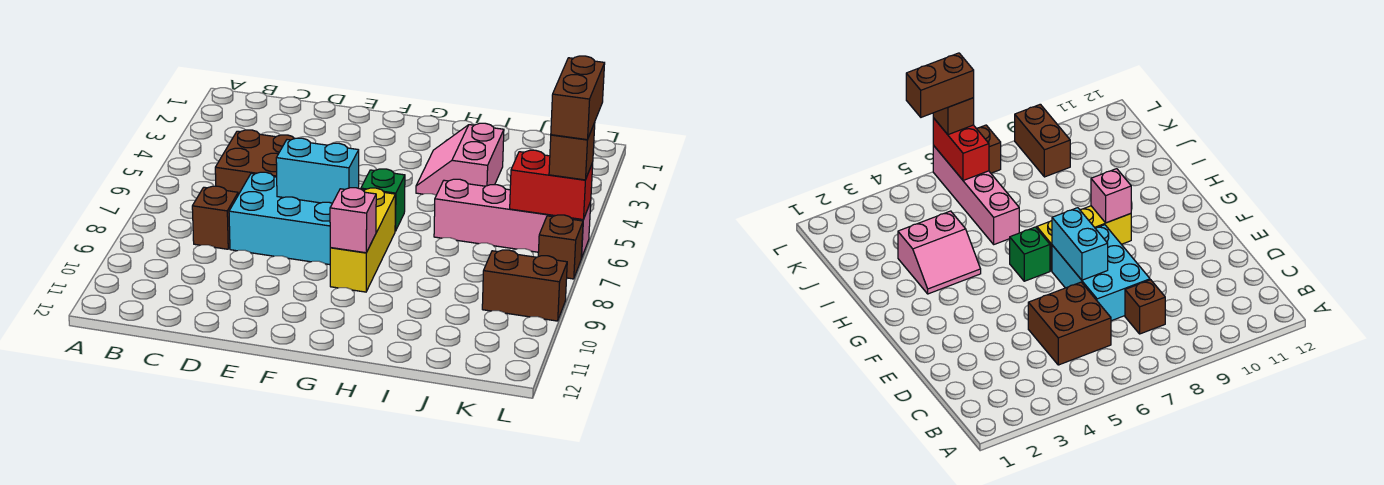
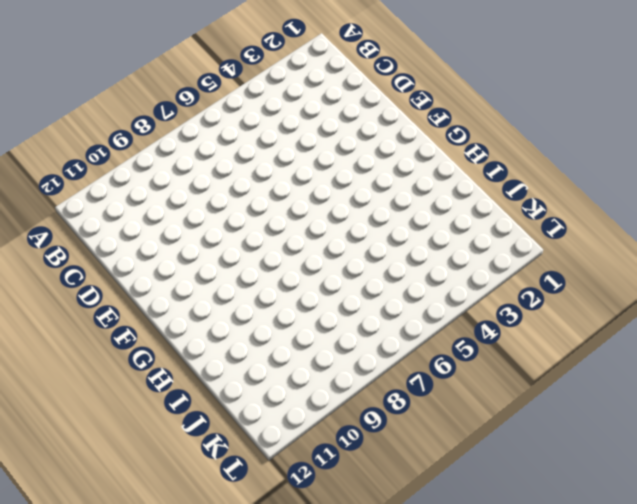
none -> brown 2x2 brick [215,130,294,195]
none -> brown 1x1 brick [192,186,238,249]
none -> cyan 2x3 brick [229,172,332,265]

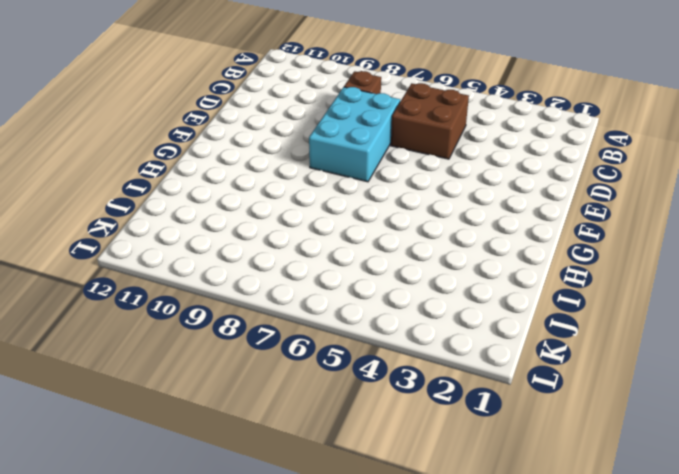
none -> green 1x1 brick [361,169,405,231]
none -> yellow 1x3 brick [330,188,395,292]
none -> pink 2x2 slope [416,123,504,195]

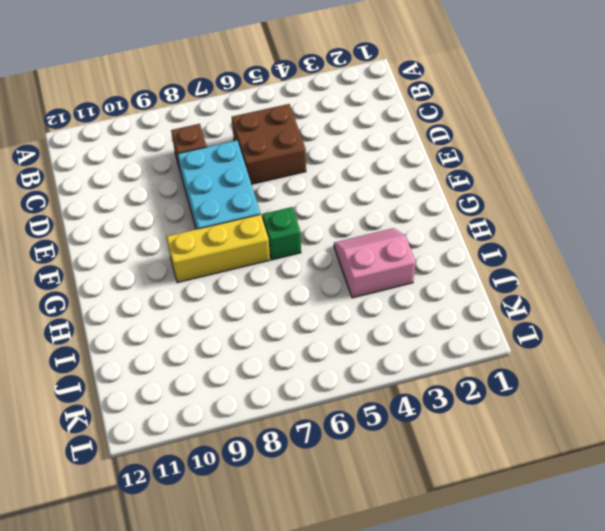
none -> pink 1x4 brick [434,179,591,258]
none -> brown 1x2 brick [482,250,567,321]
none -> brown 1x1 brick [538,215,583,279]

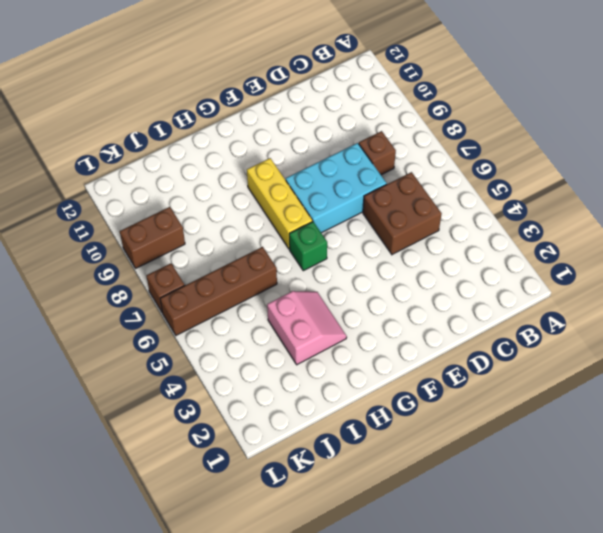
brown 1x4 brick [160,247,277,335] -> pink 1x4 brick [434,179,591,258]
none -> cyan 1x2 brick [276,138,359,203]
none -> pink 1x1 brick [330,188,376,253]
none -> red 1x2 brick [510,150,593,220]

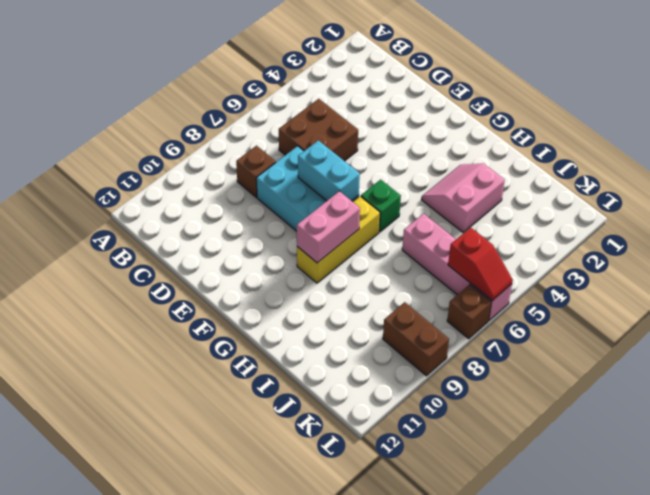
pink 1x2 brick [297,191,360,263] -> pink 1x1 brick [330,188,376,253]
red 1x2 slope [448,227,513,301] -> red 1x2 brick [510,150,593,220]
none -> brown 1x1 brick [549,122,595,180]
none -> brown 1x2 brick [551,56,605,140]

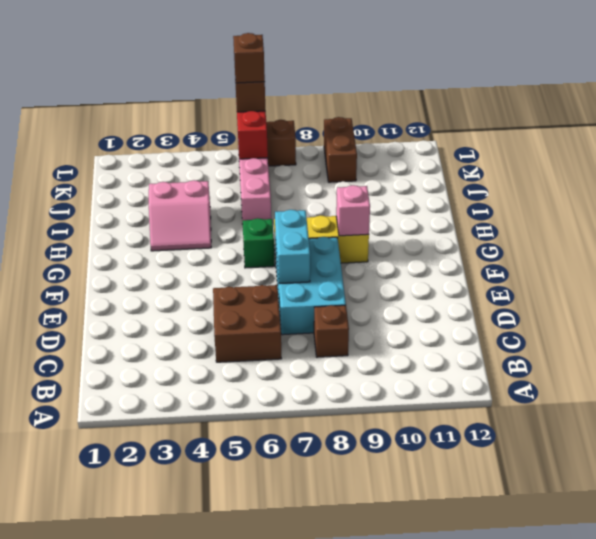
brown 1x1 brick [233,33,265,83] -> brown 1x2 brick [551,56,605,140]

